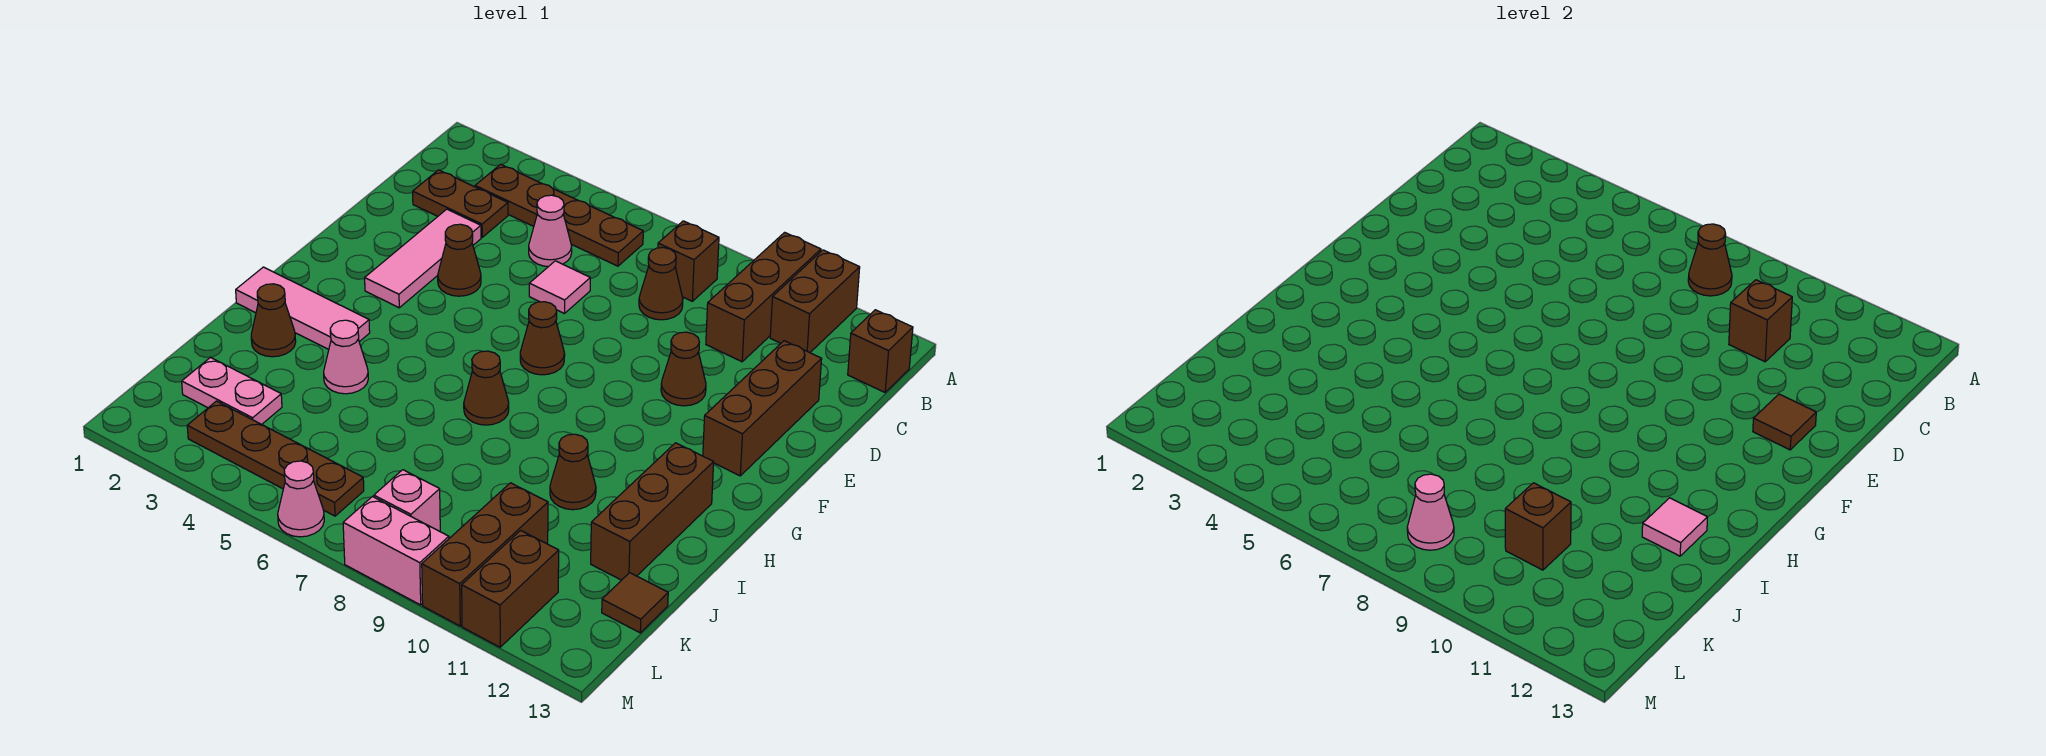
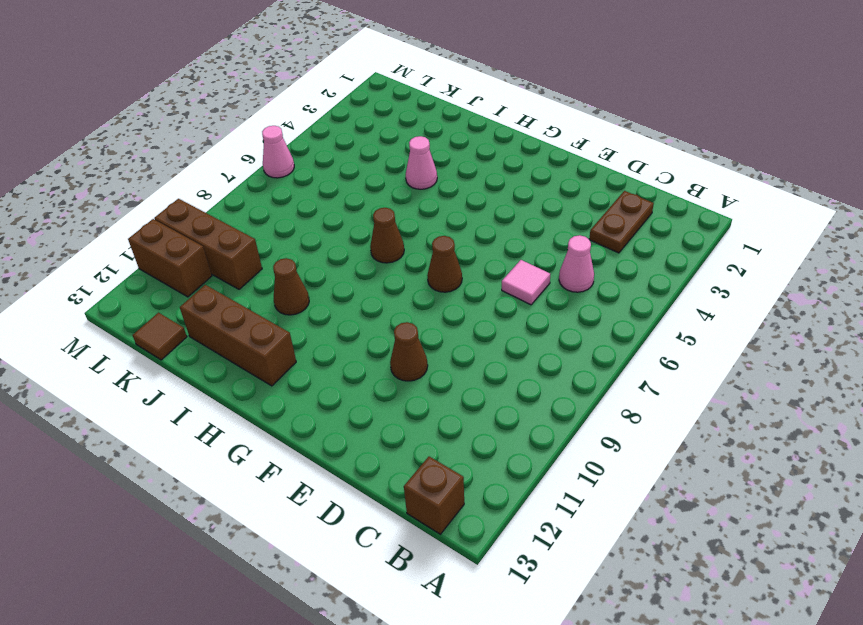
none -> brown 1x3 brick [706,232,821,362]
none -> brown 1x2 brick [770,250,860,353]
none -> brown 1x4 plate [475,164,643,266]
none -> brown 1x1 brick [658,221,719,301]

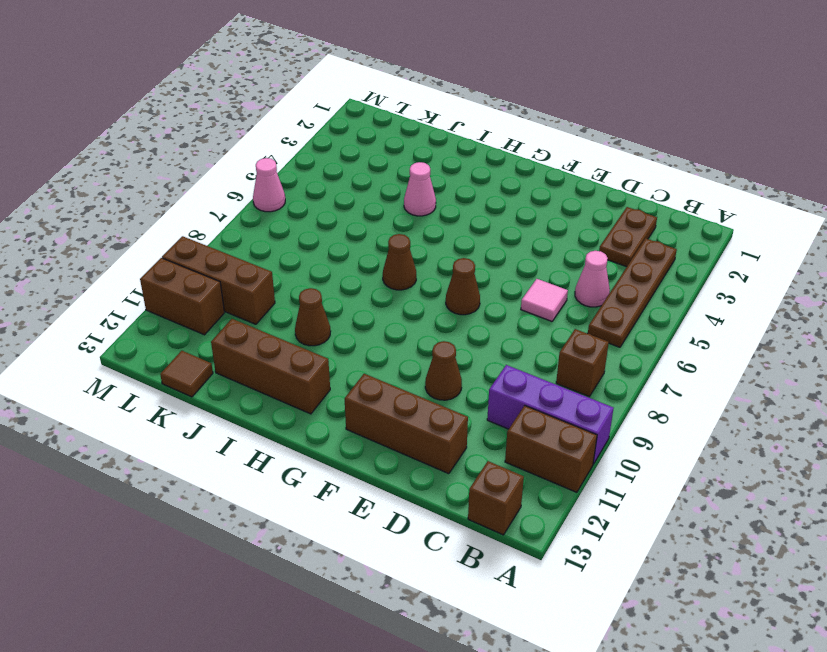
purple 1x3 brick [487,365,614,464] -> brown 1x3 brick [706,232,821,362]
none -> brown 1x1 cone [639,248,683,320]
none -> pink 1x3 tile [365,209,481,308]
none -> brown 1x1 cone [438,224,481,296]
none -> pink 1x3 tile [236,267,370,349]

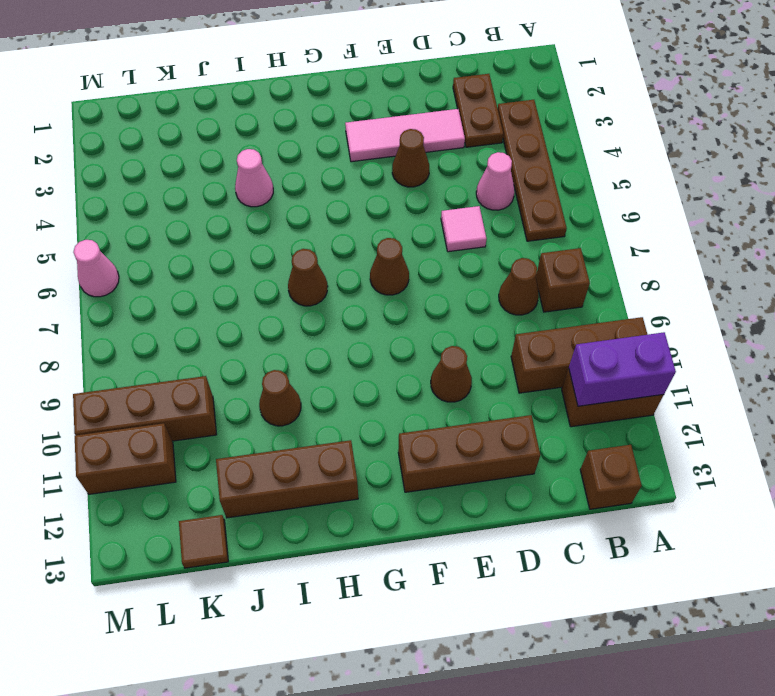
purple 1x2 brick [569,332,676,406] -> none
none -> pink 1x3 tile [236,267,370,349]
none -> brown 1x1 cone [251,284,296,357]
none -> pink 1x2 plate [182,358,282,424]
none -> brown 1x4 plate [187,401,364,516]

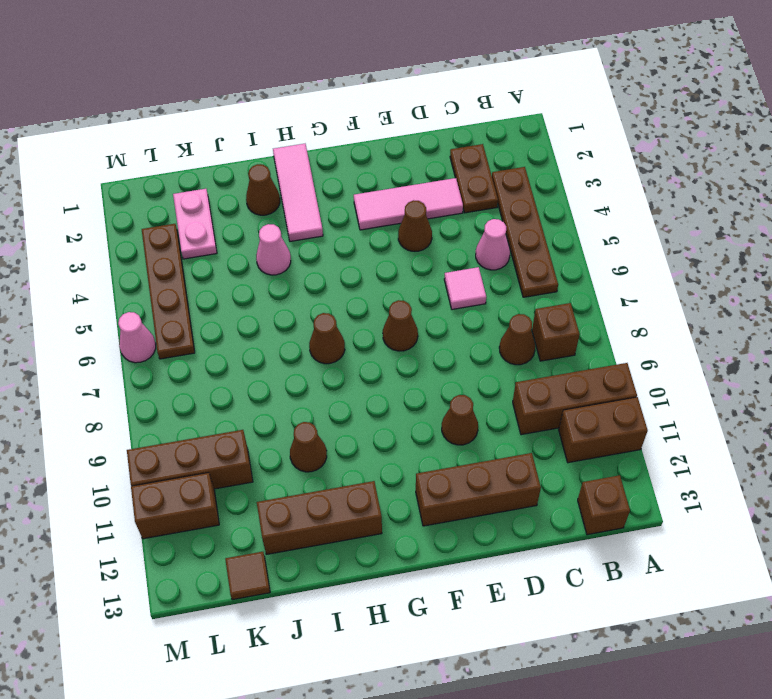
none -> pink 1x1 brick [374,470,440,531]
none -> pink 1x2 brick [343,497,449,605]
none -> brown 1x1 cone [1688,224,1732,296]
none -> brown 1x1 brick [1729,280,1792,362]

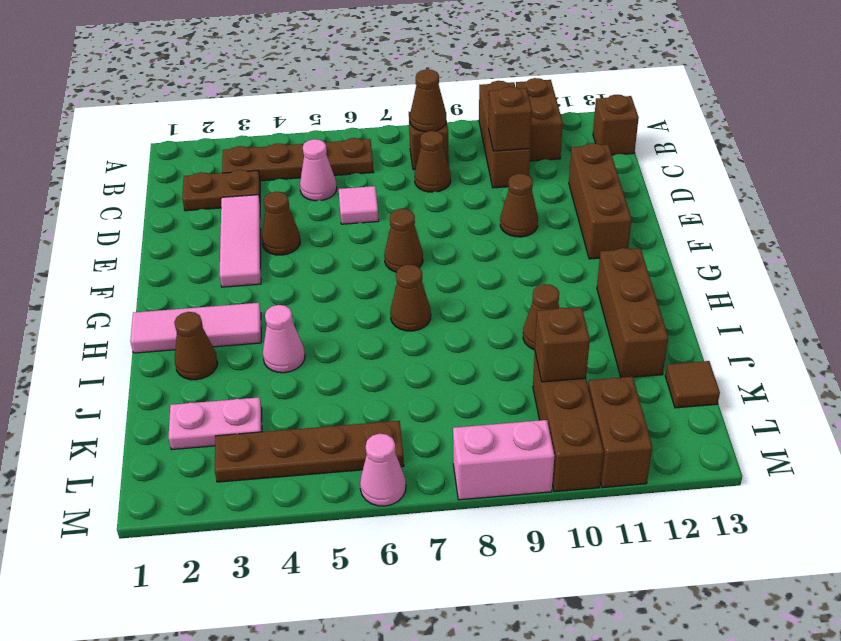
none -> pink 1x1 brick [374,470,440,531]
none -> brown 1x1 tile [1753,394,1816,450]
none -> pink 1x1 tile [1642,498,1708,556]
none -> pink 1x1 cone [1407,474,1454,550]

